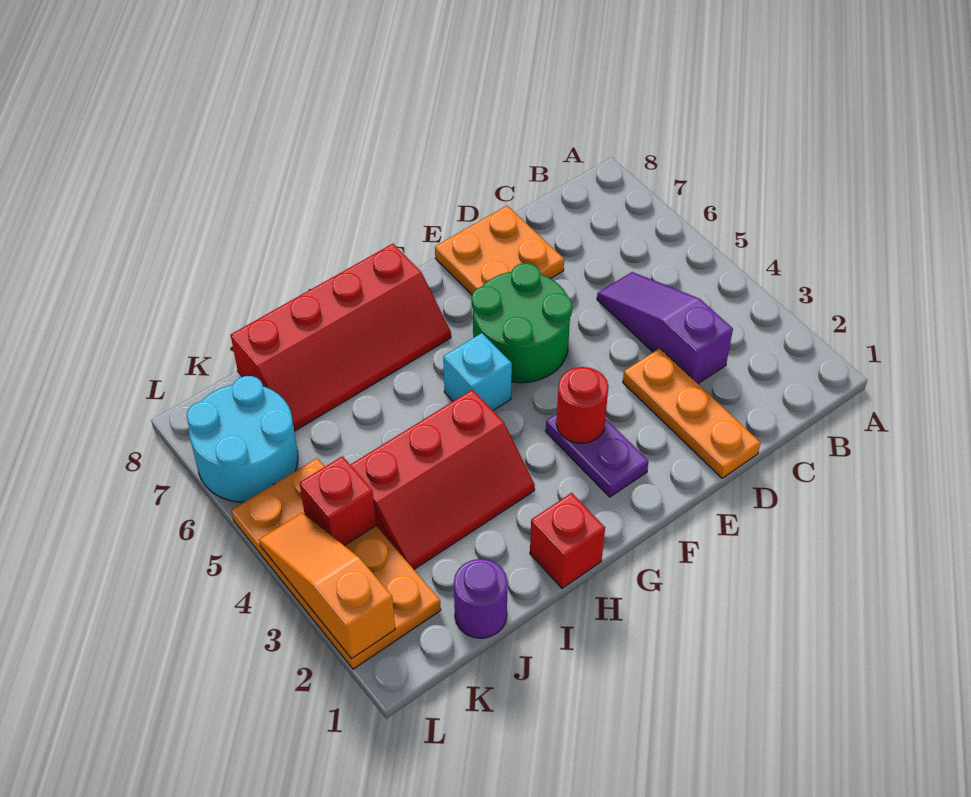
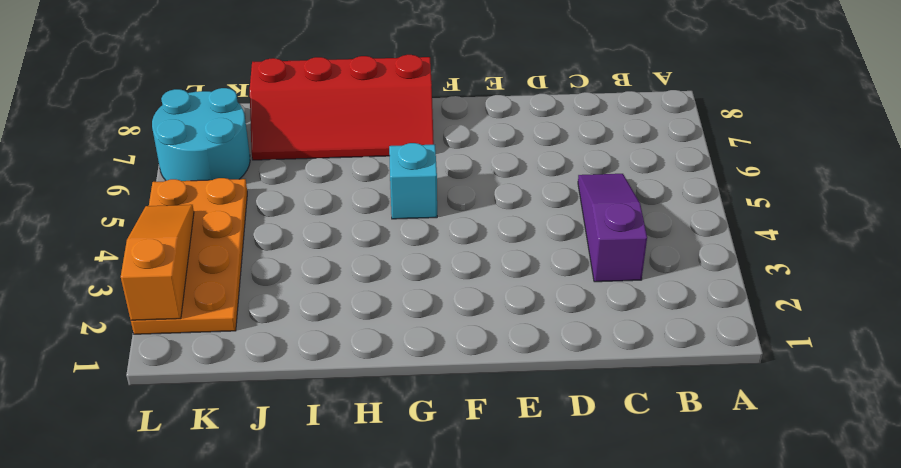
none -> orange 1x3 plate [623,348,760,478]
none -> orange 2x2 plate [435,206,564,295]
none -> green 2x2 round brick [472,263,572,383]

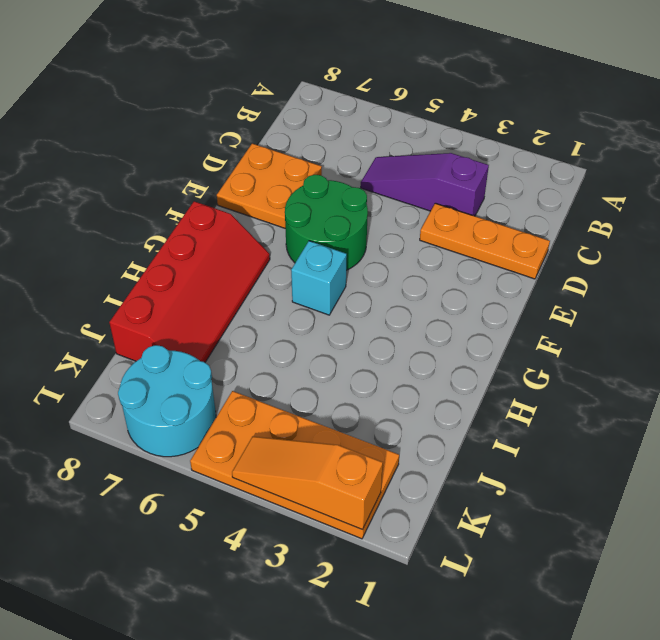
none -> purple 1x2 plate [546,414,649,497]
none -> red 1x1 brick [530,493,605,588]
none -> red 2x3 slope [350,390,535,569]

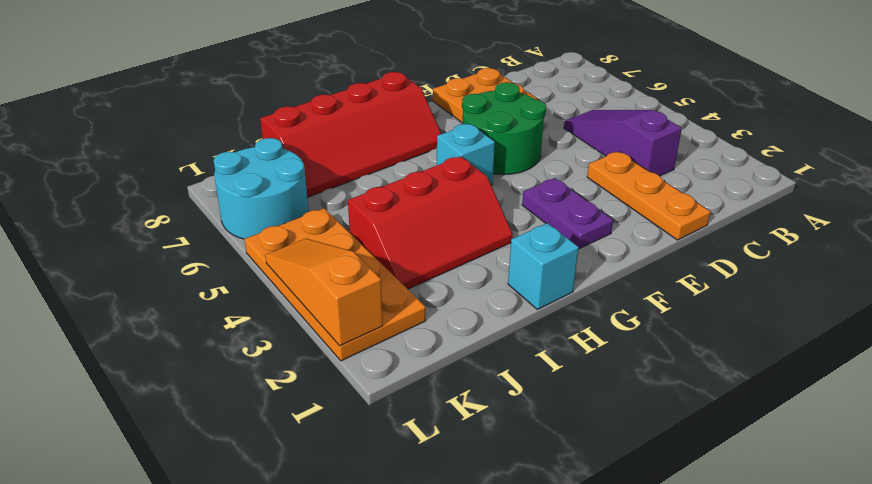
cyan 1x1 brick [508,223,579,309] -> red 1x1 brick [530,493,605,588]
none -> purple 1x1 round brick [454,559,508,638]
none -> red 1x1 round brick [556,367,609,443]
none -> red 1x1 brick [299,456,376,546]

